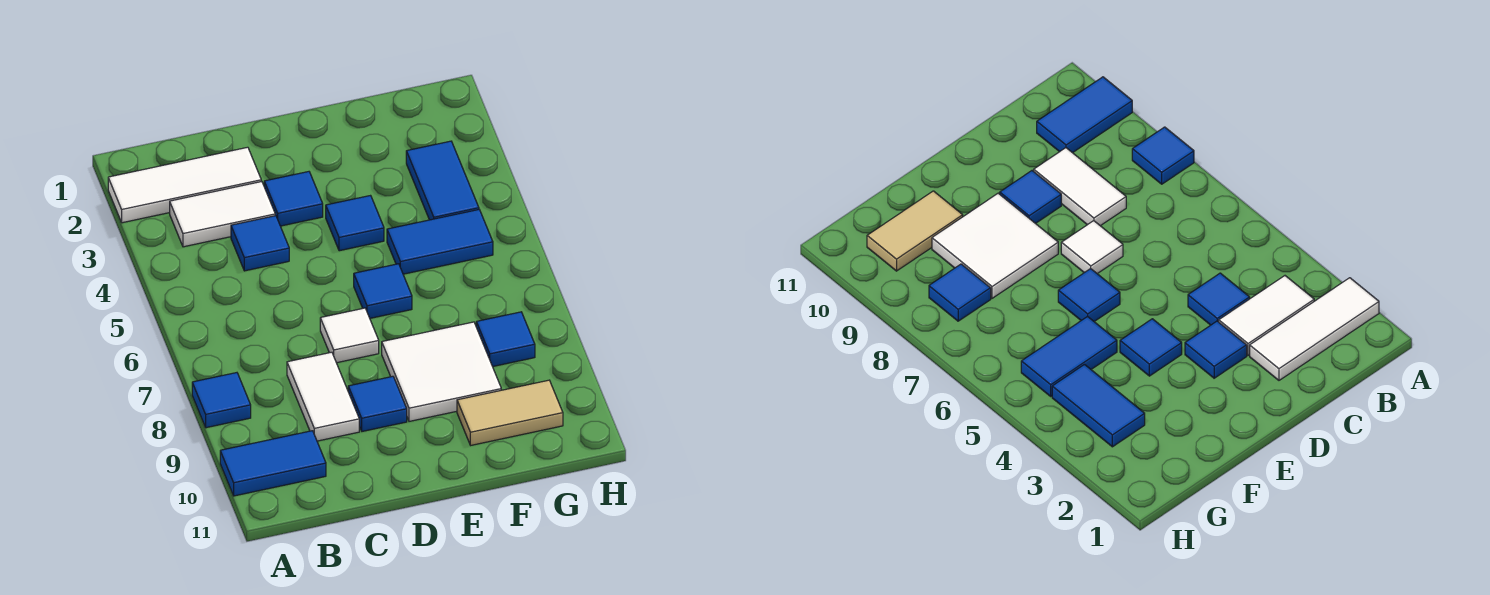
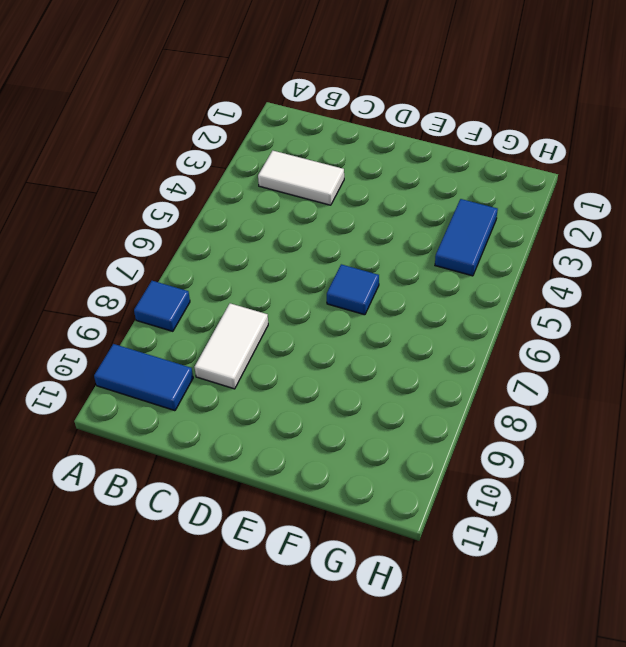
none -> white 1x3 tile [108,147,261,223]
none -> blue 1x1 tile [231,216,289,271]
none -> blue 1x1 tile [264,172,323,226]

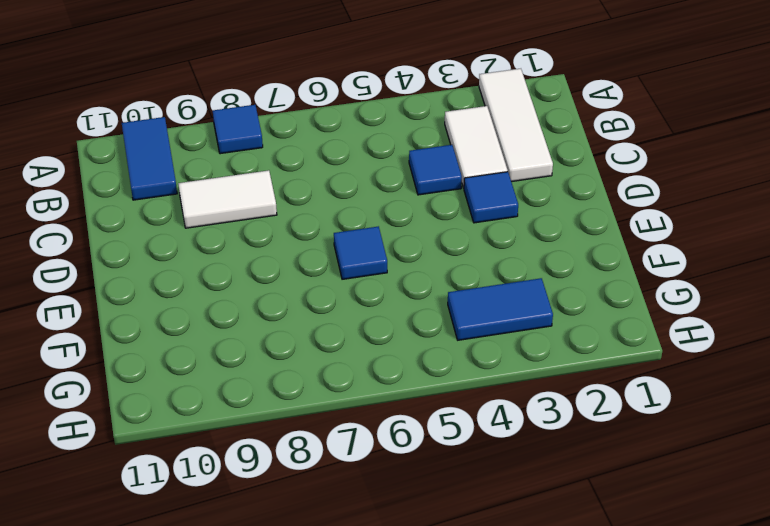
none -> white 1x1 tile [320,308,379,363]
none -> blue 1x1 tile [348,376,407,431]
none -> blue 1x1 tile [326,196,384,251]

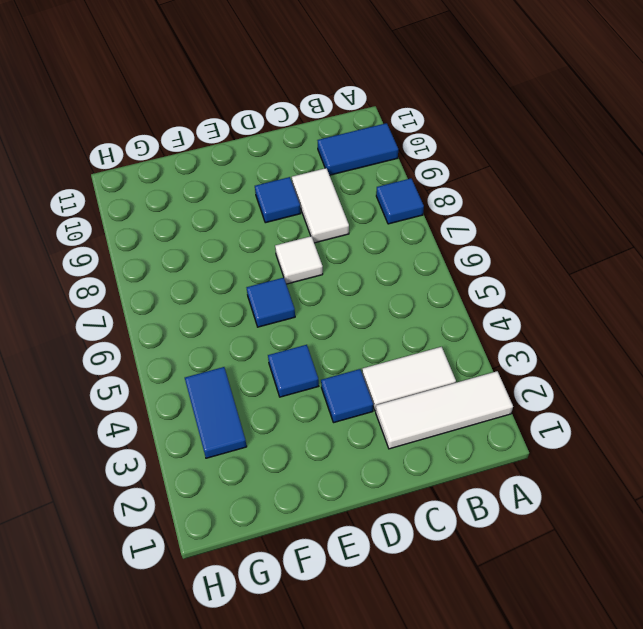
none -> blue 1x1 tile [231,216,289,271]
none -> white 2x2 tile [382,322,501,421]
none -> blue 1x2 tile [387,210,493,274]

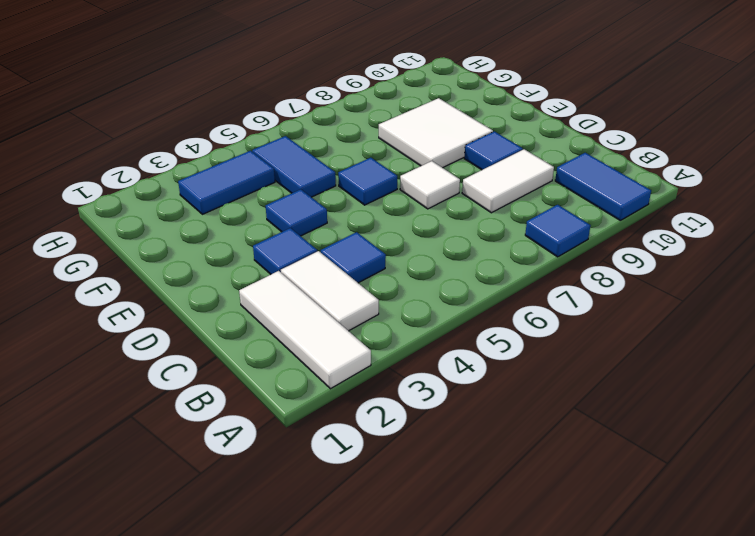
none -> tan 1x2 tile [457,380,563,445]
none -> blue 1x1 tile [476,312,535,367]

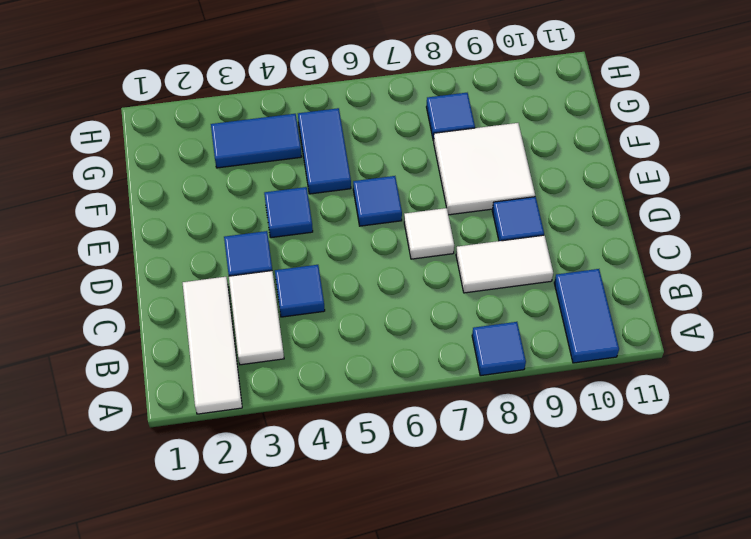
none -> tan 1x2 tile [457,380,563,445]

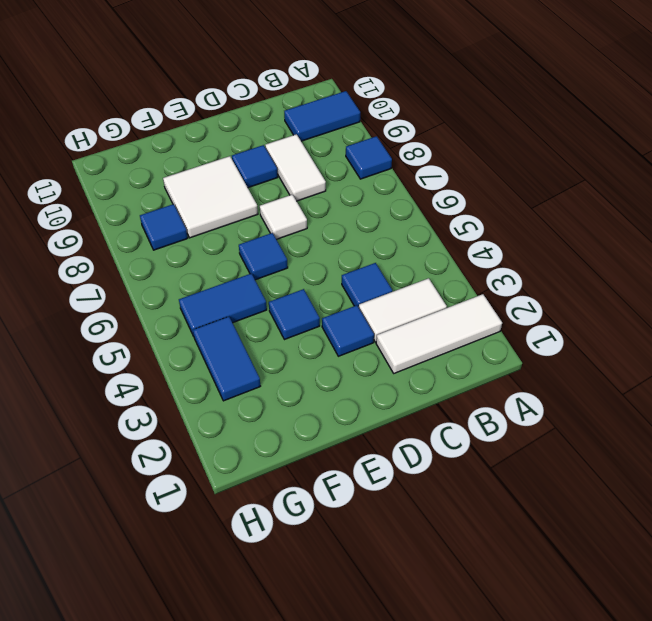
none -> tan 1x2 tile [457,380,563,445]

